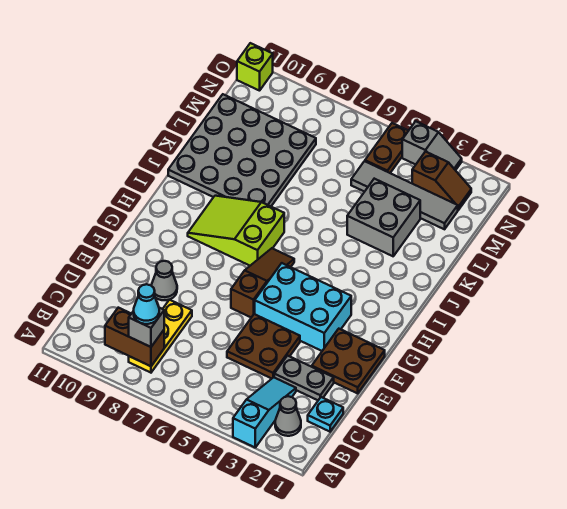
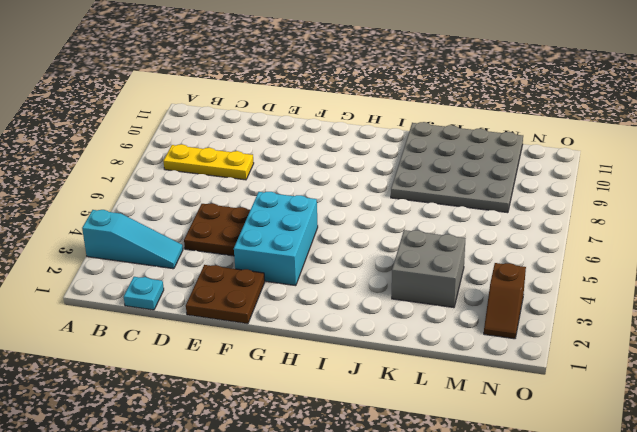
none -> grey 1x1 cone [275,396,301,436]
none -> grey 1x2 plate [274,356,334,400]
none -> grey 1x1 cone [151,261,177,300]

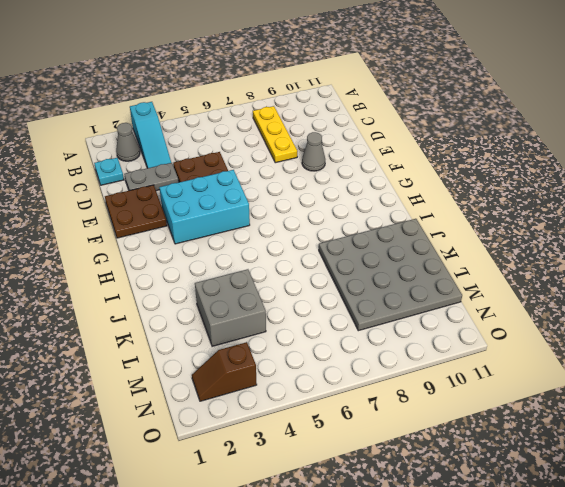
none -> brown 1x3 slope [231,248,294,317]
none -> lime 2x3 slope [188,196,284,266]
none -> grey 1x4 tile [351,161,458,229]

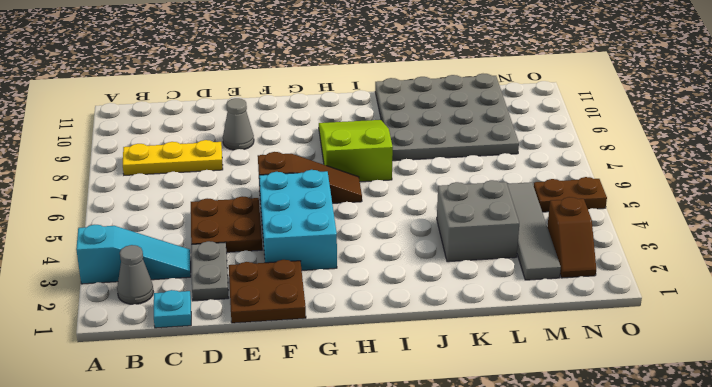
none -> grey 1x2 slope [402,121,462,170]
none -> lime 1x1 brick [237,43,273,91]
none -> brown 1x2 brick [105,308,164,366]

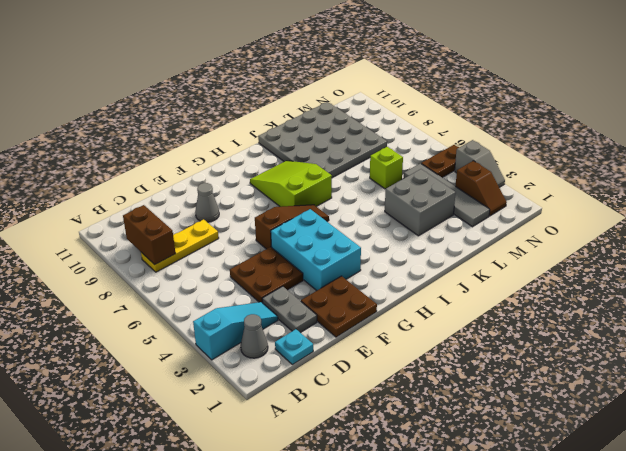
lime 1x1 brick [370,147,403,189] -> lime 1x1 brick moved to [237,43,273,91]
none -> grey 1x1 brick [129,308,164,347]
none -> cyan 1x1 cone [134,284,159,324]

